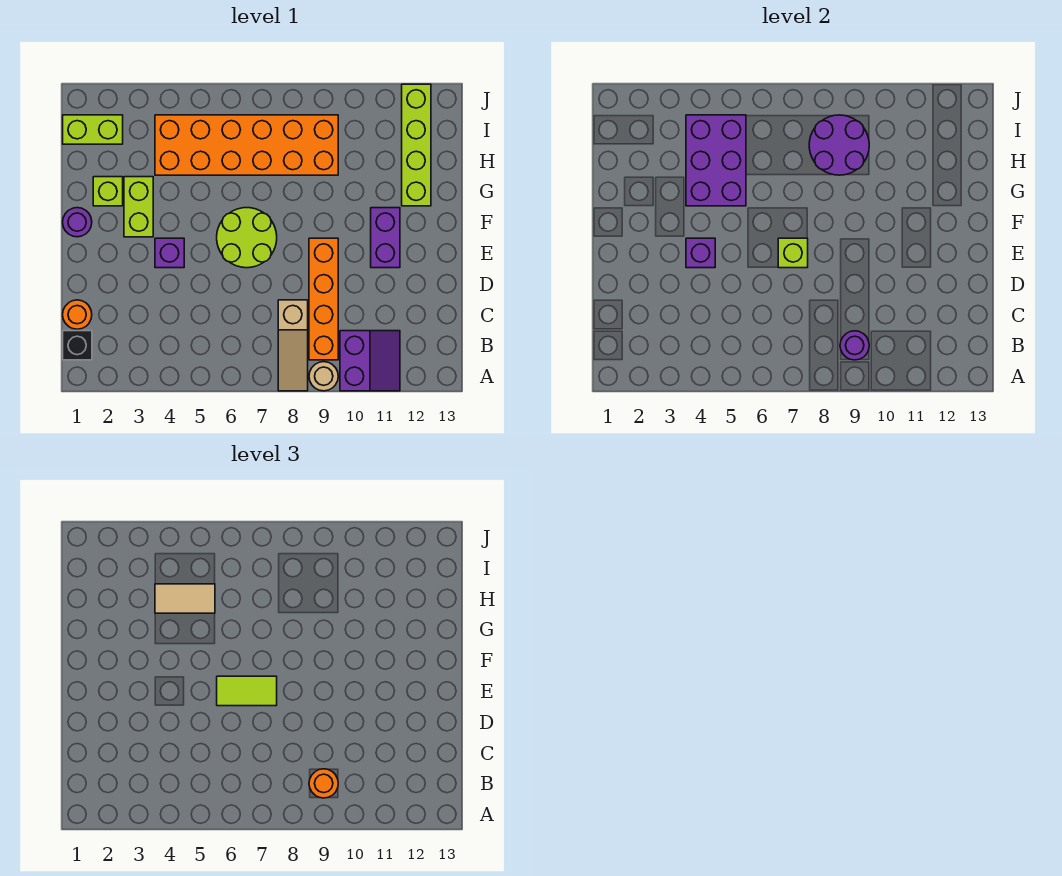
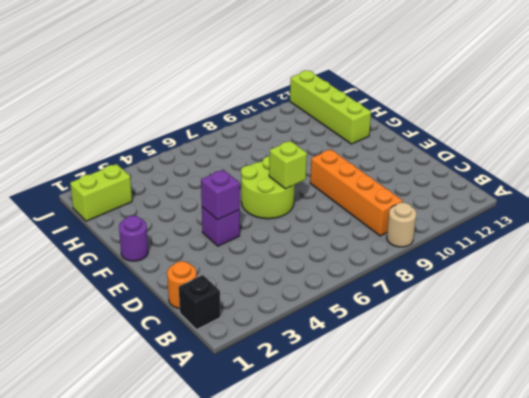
none -> tan 1x3 slope [278,300,308,391]
none -> purple 2x2 slope [340,331,400,391]
none -> purple 1x2 brick [371,208,400,268]

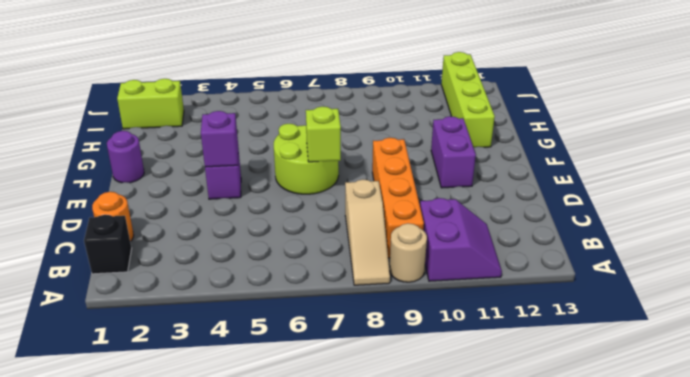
none -> lime 1x2 brick [124,177,153,237]
none -> lime 1x1 brick [93,177,123,206]
none -> orange 2x6 brick [155,115,338,175]

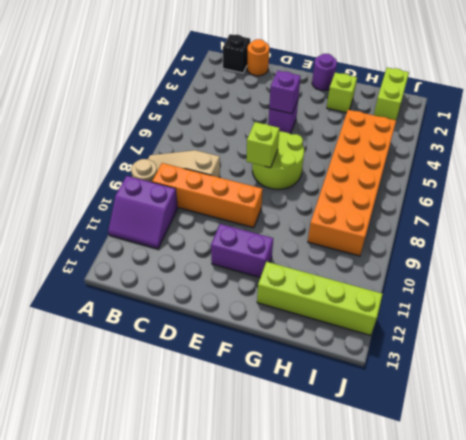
none -> lime 1x2 brick [124,177,153,237]
none -> purple 1x1 round brick [840,331,869,360]
none -> purple 2x3 brick [686,115,746,206]

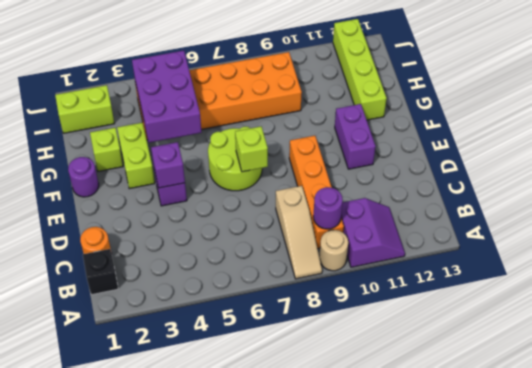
none -> purple 2x2 round brick [809,115,869,175]
none -> orange 1x1 round brick [309,769,338,798]
none -> lime 1x2 tile [217,676,277,706]

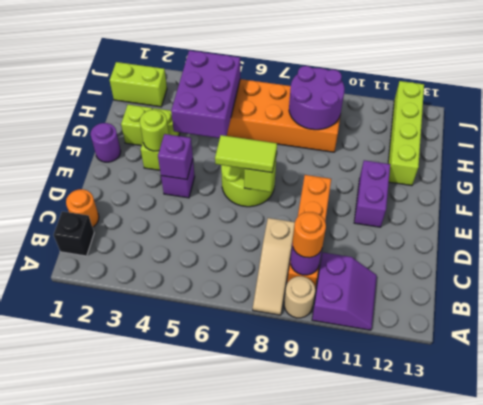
lime 1x1 round brick [140,110,169,151] -> none
none -> tan 1x2 tile [155,584,215,613]

